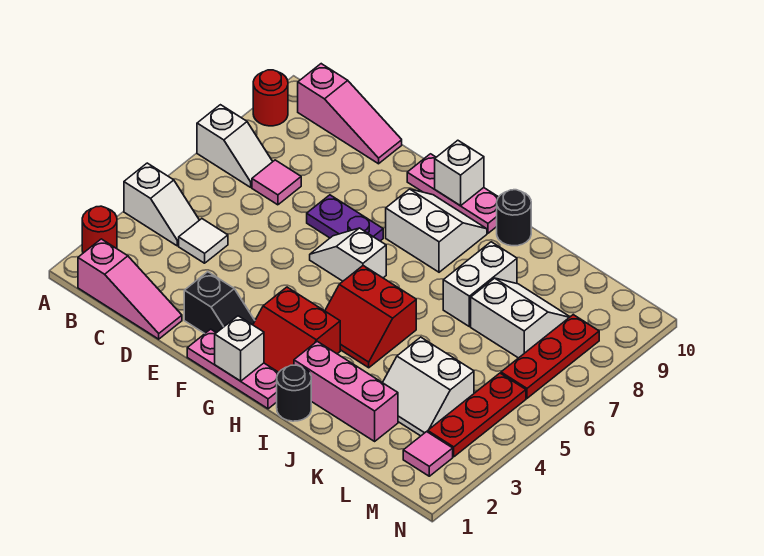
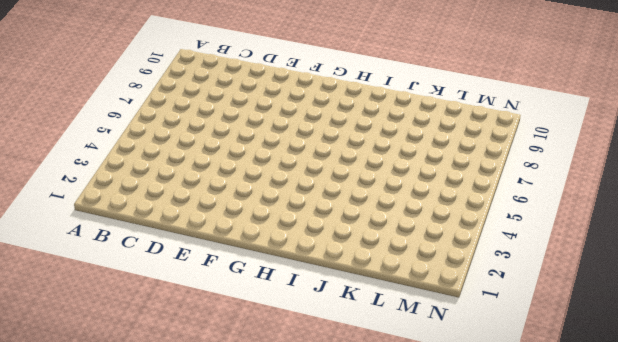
none -> red 1x1 round brick [82,206,117,253]
none -> white 1x2 slope [124,163,199,246]
none -> white 1x2 slope [197,105,273,187]

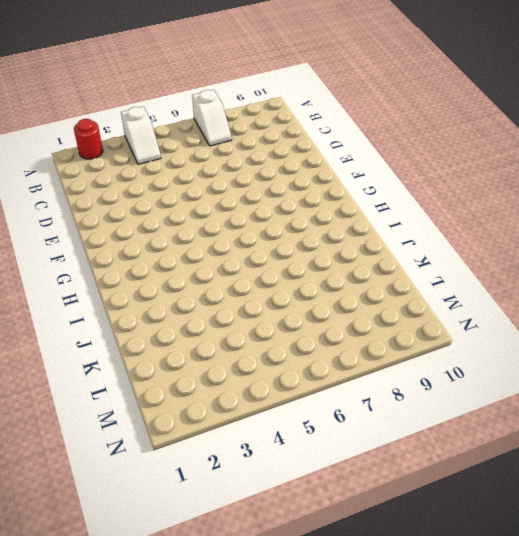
none -> red 1x1 round brick [253,70,288,126]
none -> pink 1x3 slope [78,239,182,339]
none -> pink 1x3 slope [298,64,402,164]

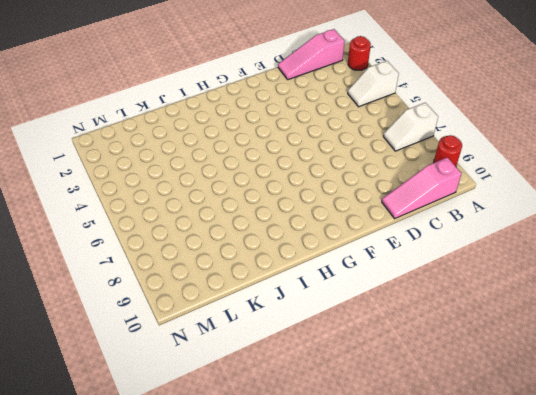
none -> white 1x1 tile [179,219,228,263]
none -> pink 1x1 tile [252,160,301,205]
none -> black 1x2 slope [184,272,255,333]

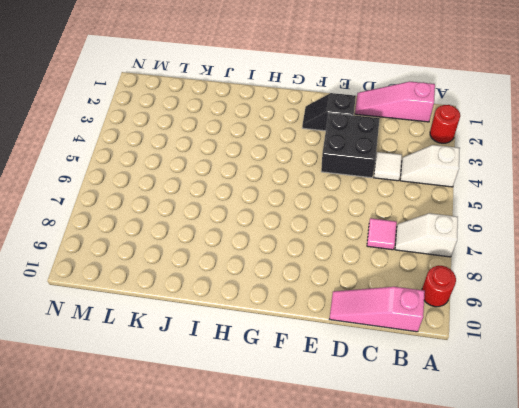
black 2x2 brick [321,113,380,178] -> none
none -> purple 1x2 plate [307,195,383,241]
none -> pink 1x3 plate [187,329,279,409]
none -> white 1x2 slope [310,228,386,281]

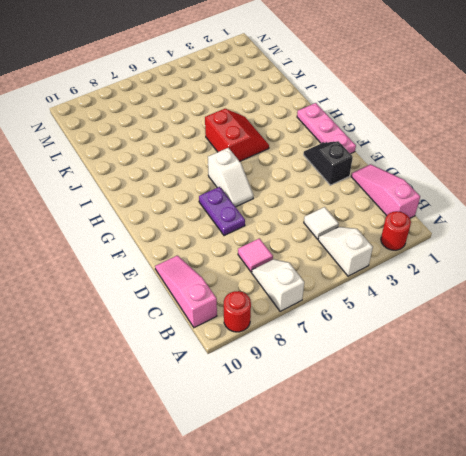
none -> pink 1x3 plate [407,154,498,233]
none -> red 2x2 slope [253,287,340,372]
none -> white 2x2 slope [386,189,487,272]

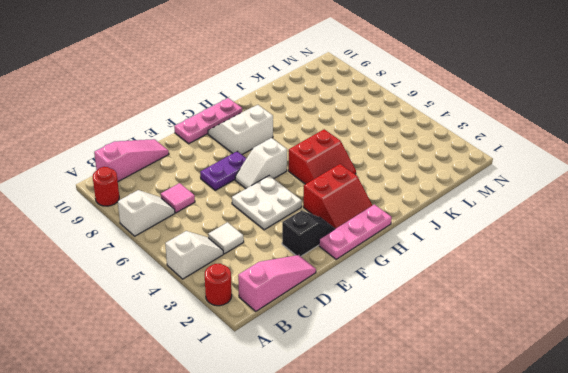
white 2x2 plate [232,176,302,230] -> none
none -> black 1x1 round brick [277,365,311,421]
none -> pink 1x3 brick [294,341,398,441]
none -> black 1x1 round brick [497,190,531,246]

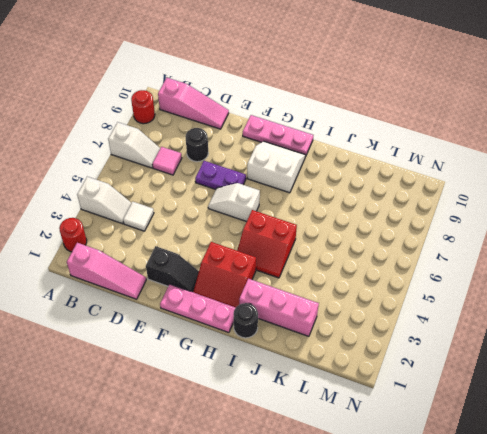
black 1x1 round brick [185,128,208,162] -> black 1x1 round brick moved to [497,190,531,246]
none -> white 1x2 brick [443,242,517,327]
none -> white 2x2 slope [383,337,474,436]
none -> white 2x2 slope [471,278,570,358]

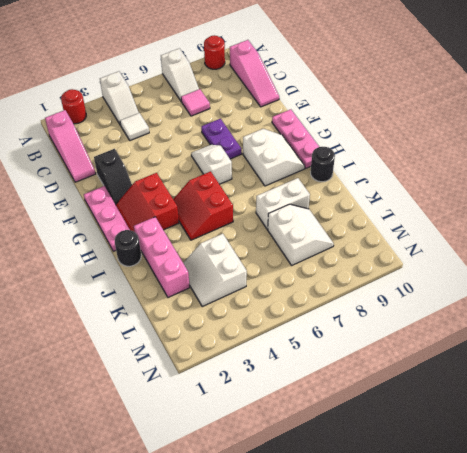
none -> pink 1x1 tile [403,432,453,476]
none -> red 1x3 plate [428,373,526,457]
none -> red 1x3 plate [501,315,599,398]

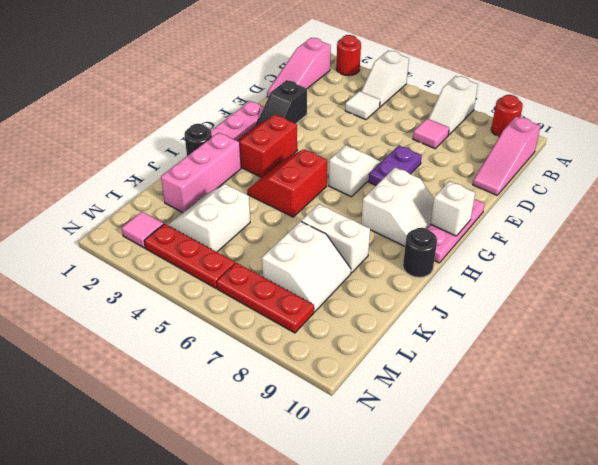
none -> white 1x1 brick [215,316,264,381]

